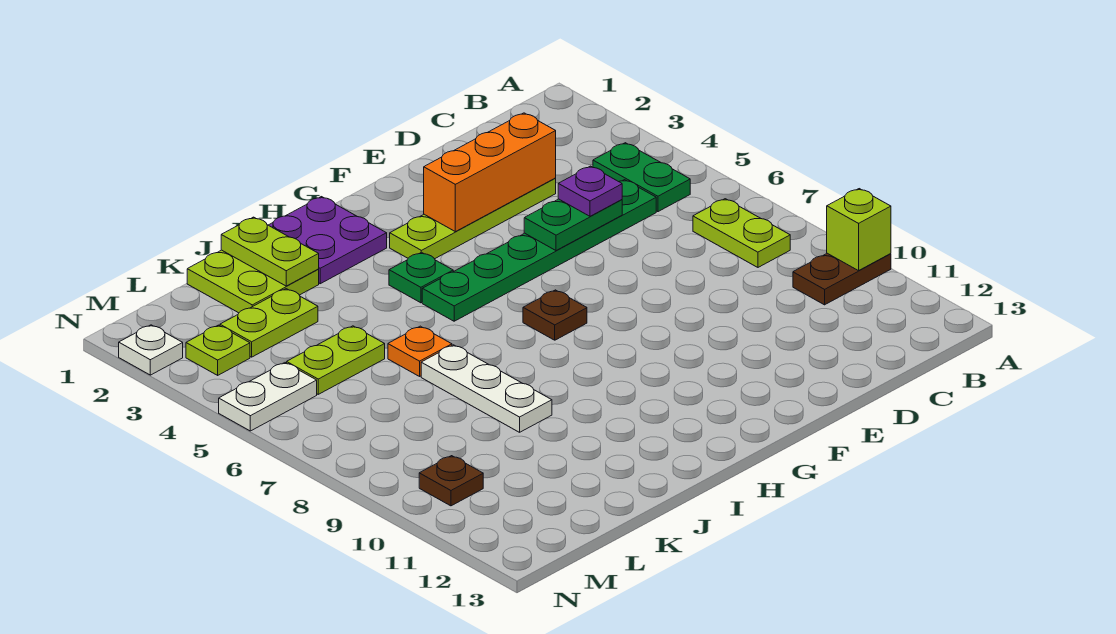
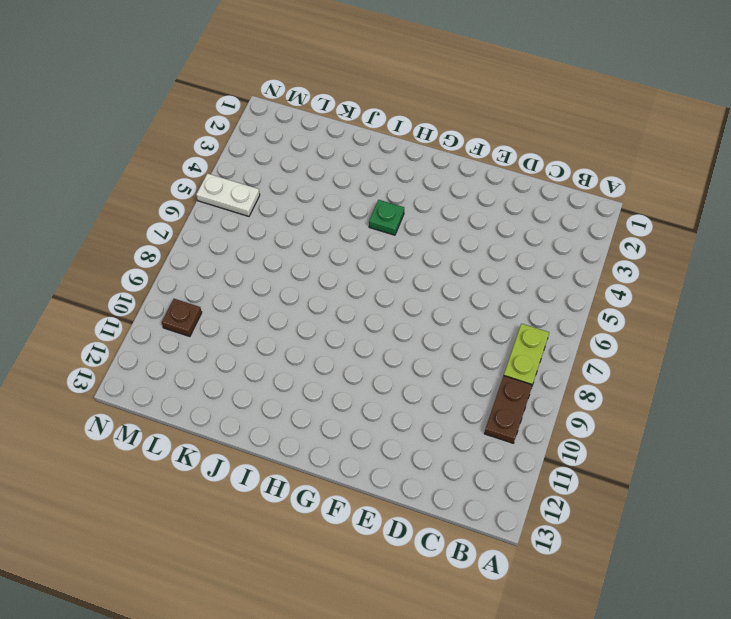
brown 1x2 plate [484,376,532,443] -> brown 1x2 plate turned to [793,253,891,305]
none -> green 1x2 plate [593,143,690,212]
none -> green 1x6 plate [422,180,656,321]
none -> lime 1x4 plate [390,178,556,259]

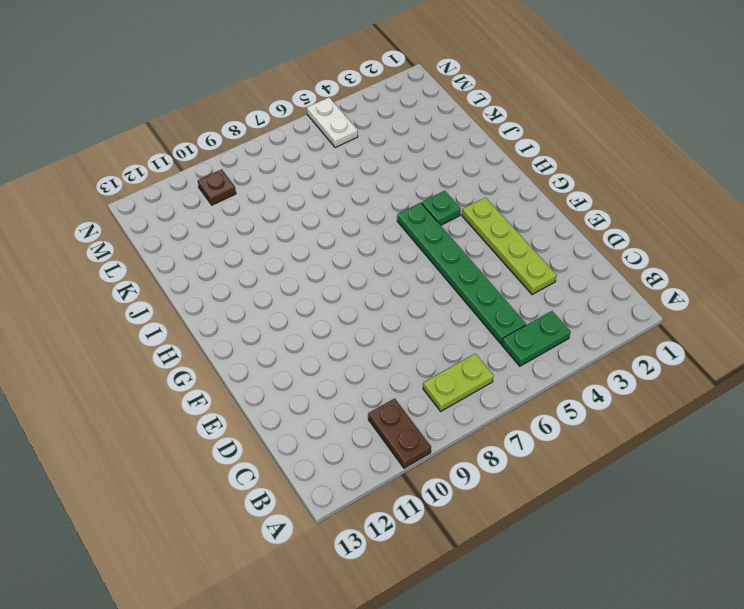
none -> brown 1x1 plate [523,290,587,340]
none -> purple 2x2 plate [269,197,387,284]
none -> lime 2x2 plate [187,250,319,313]

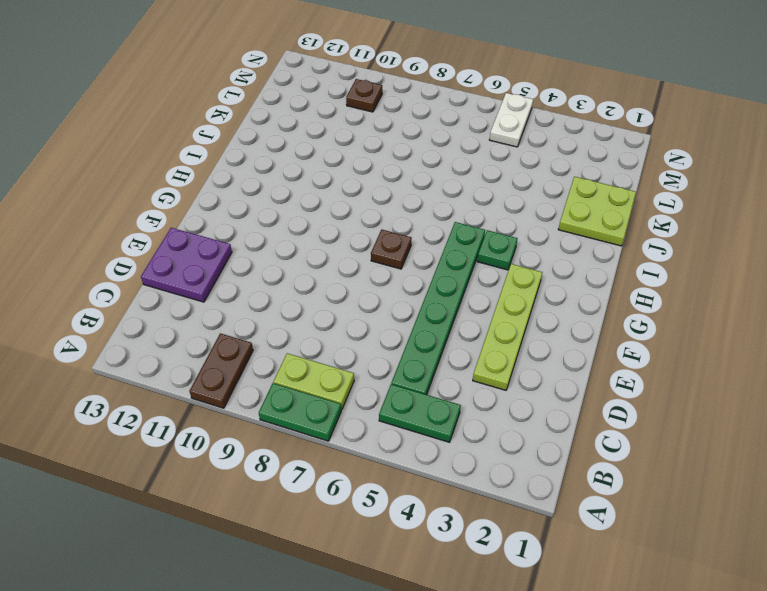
green 1x2 plate [259,383,341,441] -> green 1x2 plate turned to [524,199,622,251]
purple 2x2 plate [141,228,232,302] -> purple 2x2 plate moved to [269,197,387,284]
none -> orange 1x1 plate [388,326,452,376]
none -> white 1x3 plate [421,345,552,432]
none -> lime 1x2 plate [220,289,318,357]

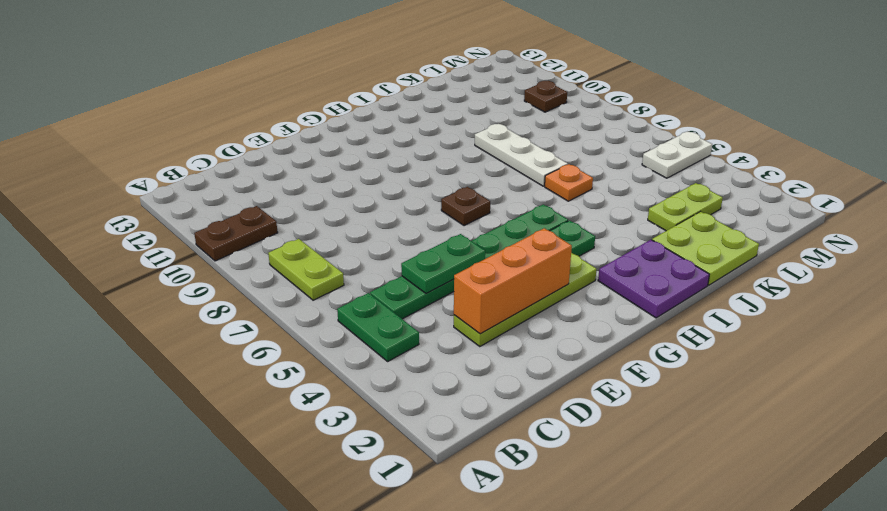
none -> lime 1x2 plate [287,326,385,394]
none -> lime 1x1 plate [186,325,250,375]
none -> white 1x1 plate [119,325,183,375]

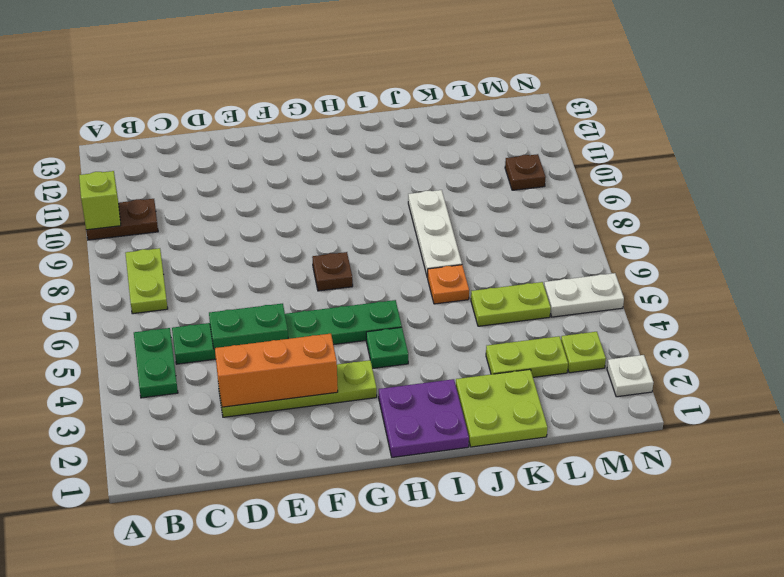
none -> lime 1x2 plate [221,217,319,286]
none -> purple 1x1 plate [558,166,622,216]

